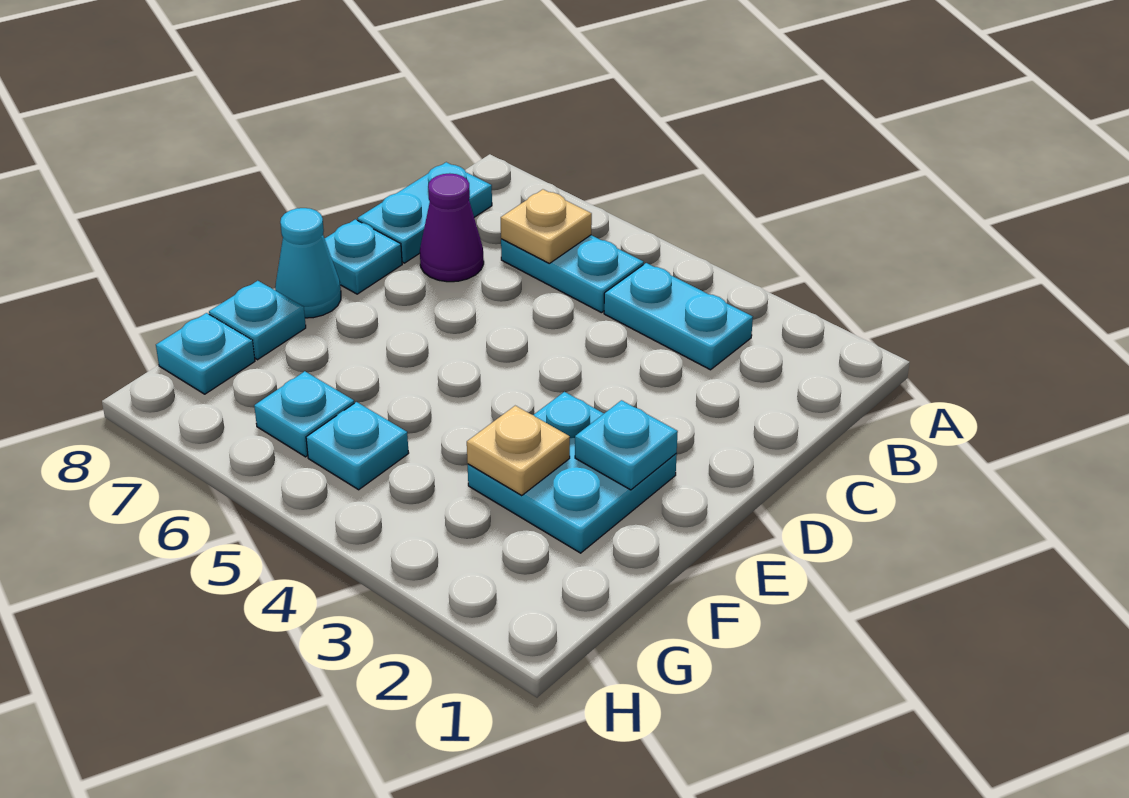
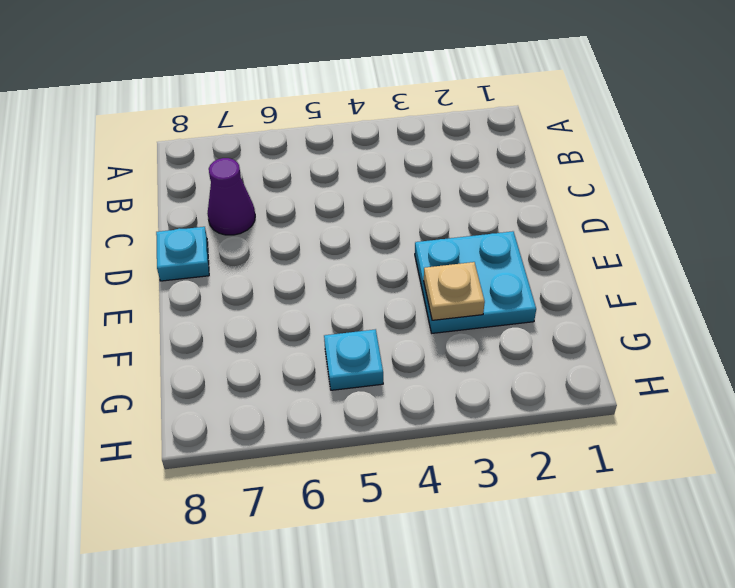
none -> cyan 1x2 plate [604,263,753,370]
none -> cyan 1x2 plate [501,235,644,313]
none -> cyan 1x2 plate [358,162,492,263]

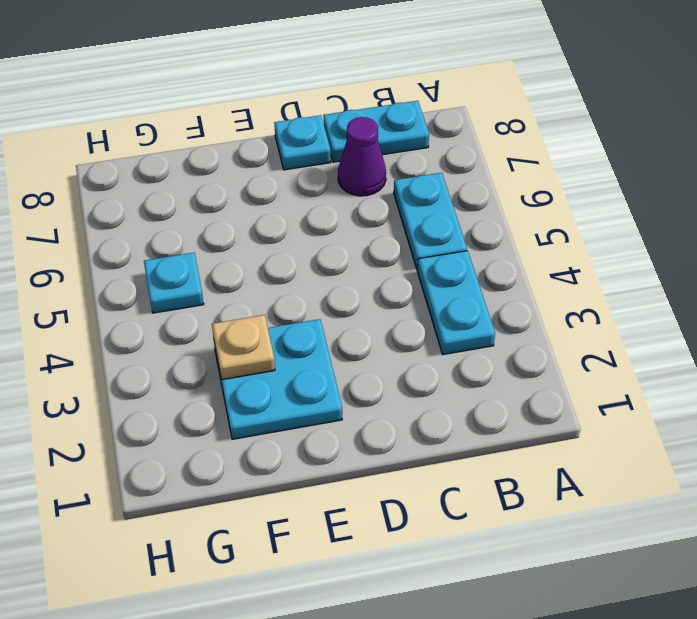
none -> cyan 1x1 cone [275,208,341,318]
none -> cyan 1x1 plate [209,281,306,360]
none -> cyan 1x1 plate [254,371,354,457]

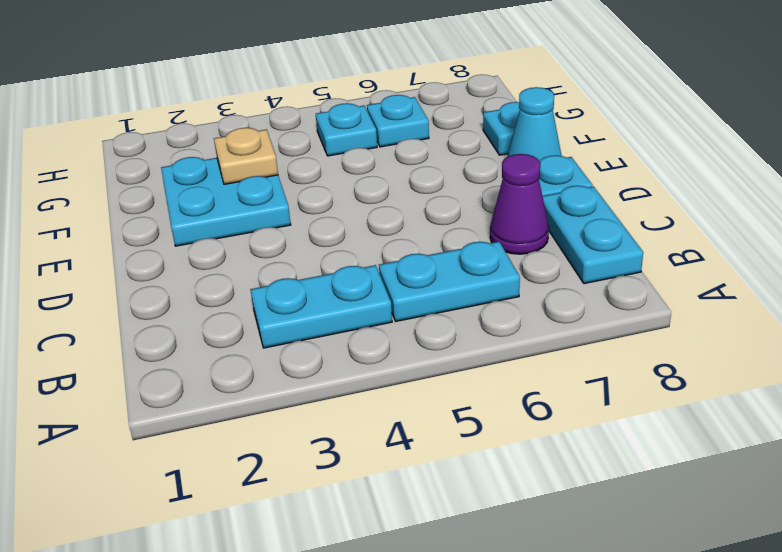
none -> cyan 1x1 plate [156,313,255,394]
none -> tan 1x1 plate [501,189,592,263]
none -> cyan 1x1 plate [575,400,678,490]

